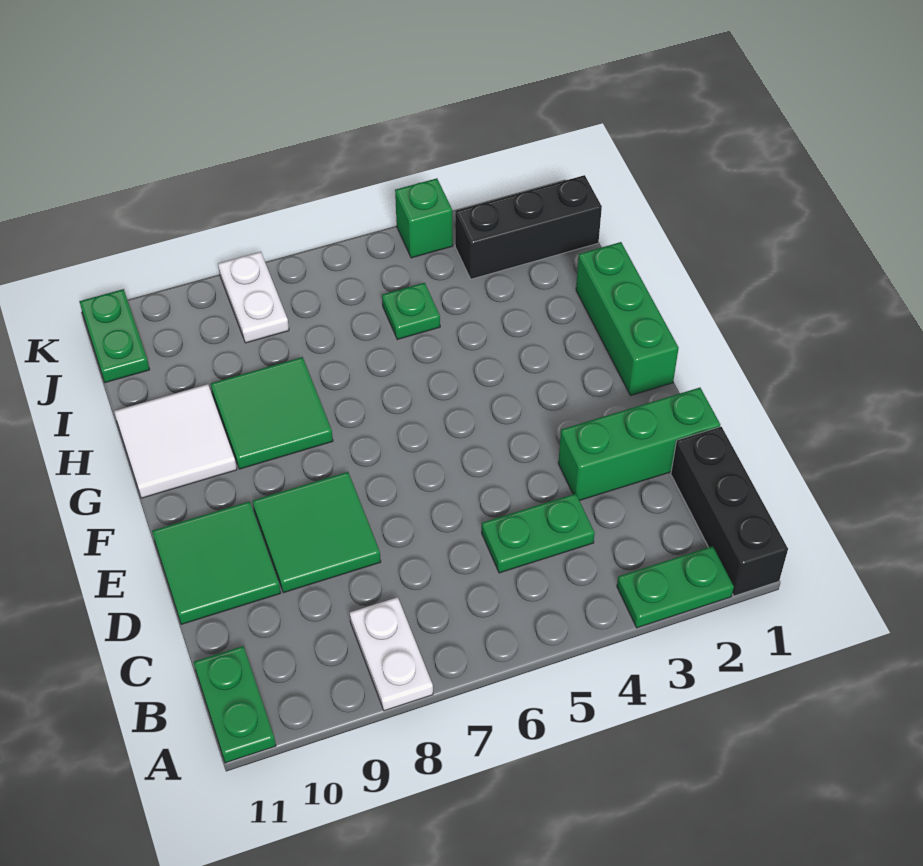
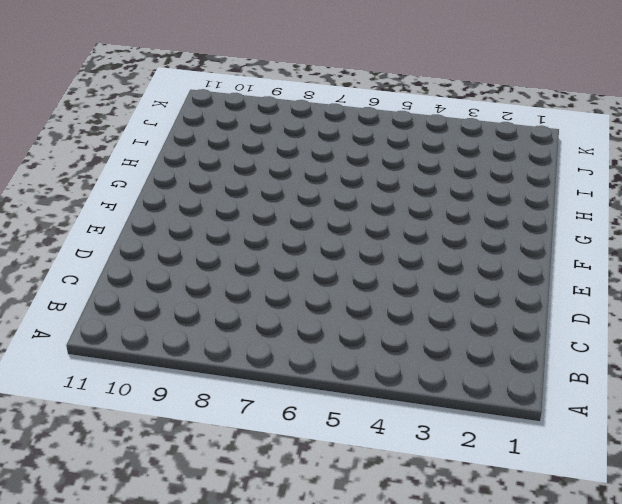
none -> black 1x3 brick [671,427,788,596]
none -> green 1x2 plate [617,546,734,628]
none -> white 1x2 plate [350,597,433,711]

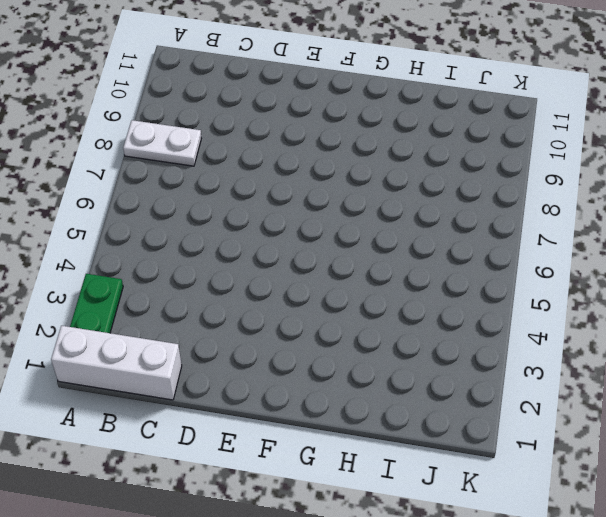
white 1x3 brick [51,326,182,400] -> black 1x3 brick [671,427,788,596]
none -> green 1x2 plate [194,646,276,763]
none -> green 1x2 plate [482,494,595,573]
none -> green 1x3 brick [558,388,720,500]

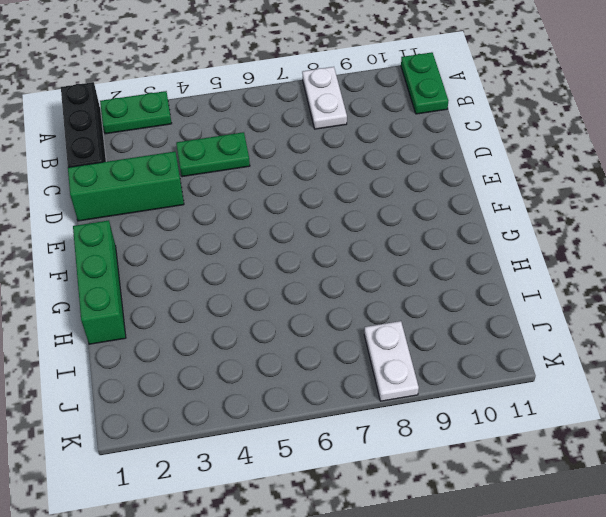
none -> green 2x2 tile [253,472,381,593]
none -> green 2x2 tile [152,501,281,624]
none -> green 2x2 tile [211,357,333,469]

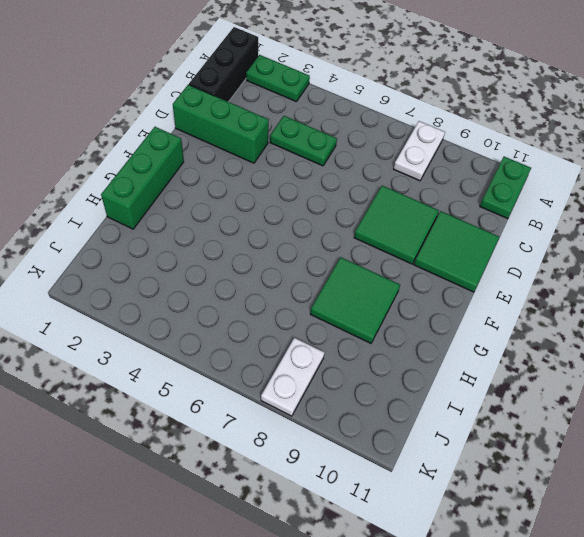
none -> white 2x2 tile [114,384,237,498]
none -> green 1x1 plate [382,283,440,340]
none -> black 1x3 brick [455,175,602,279]

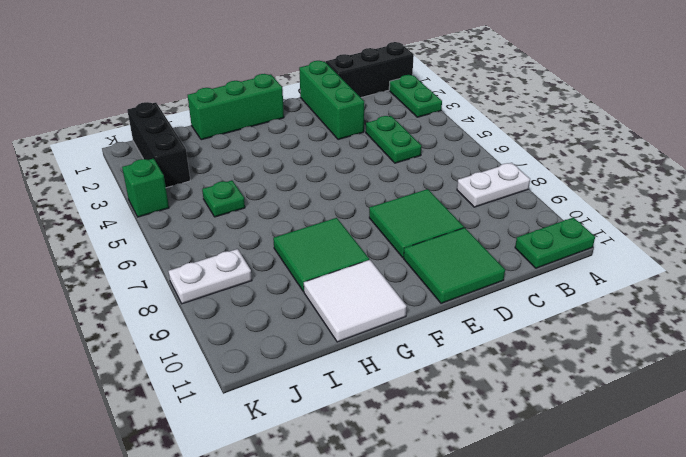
none -> green 1x2 plate [79,289,150,383]

